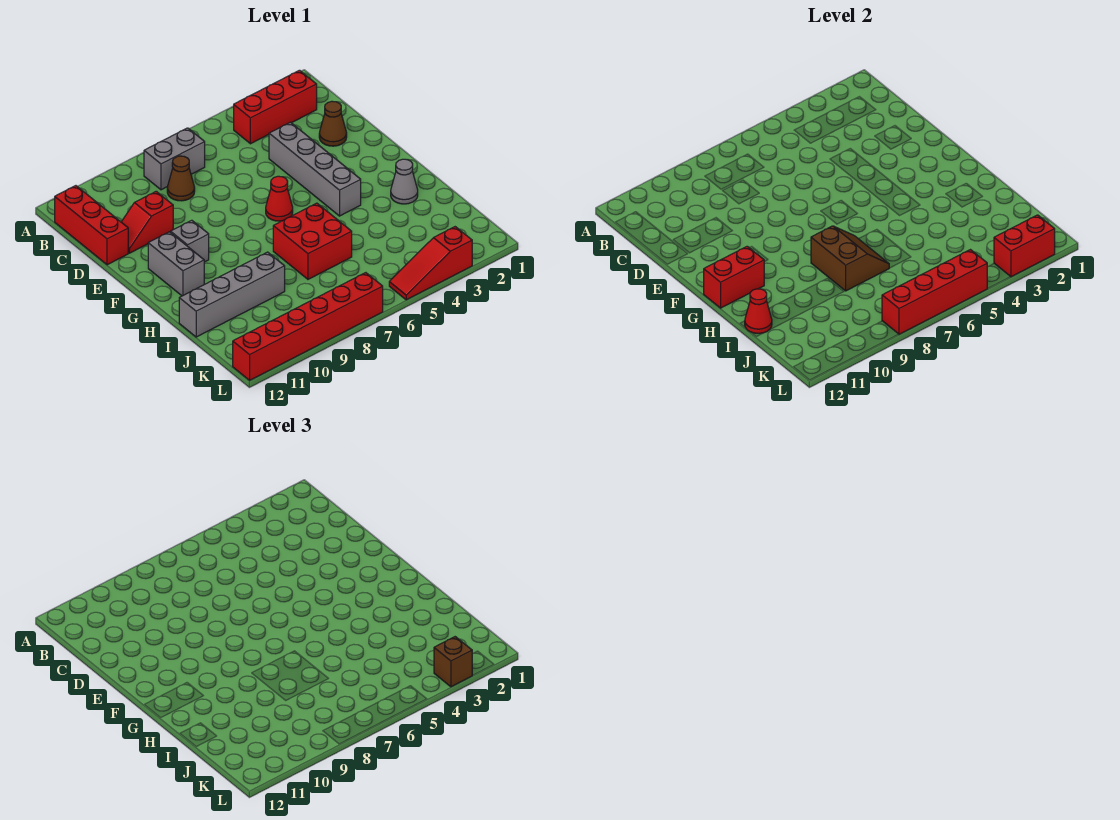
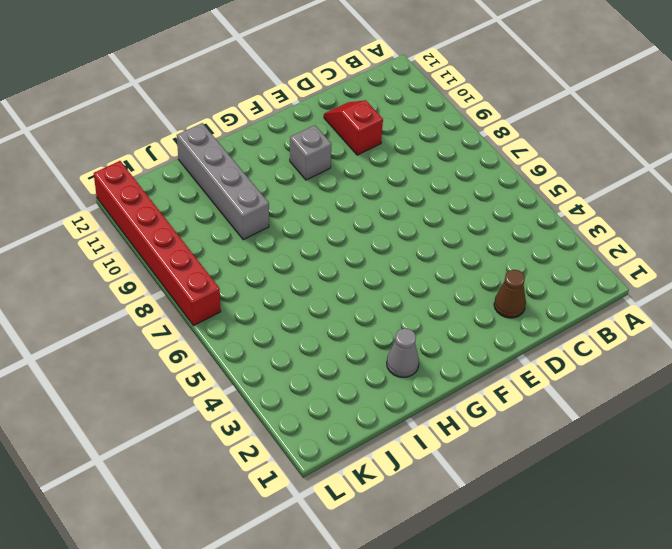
none -> red 1x3 brick [234,70,317,144]
none -> grey 1x2 brick [144,128,205,190]
none -> red 1x3 brick [55,186,128,265]

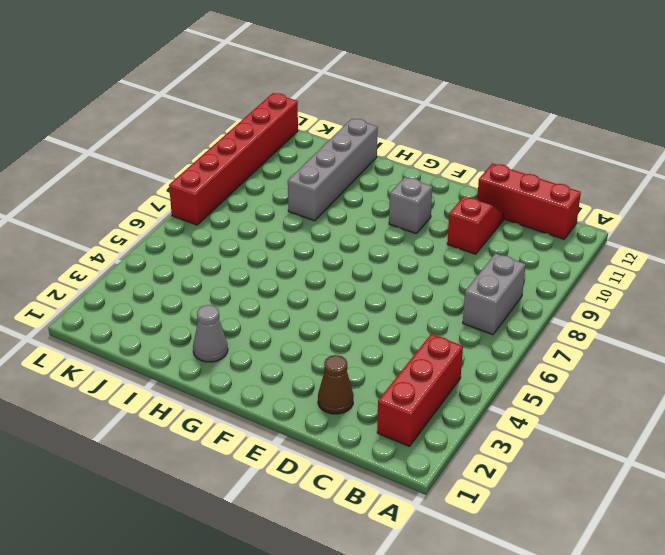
none -> brown 1x1 cone [167,156,195,201]
none -> grey 1x4 brick [269,122,361,216]
none -> red 1x1 cone [266,176,293,221]

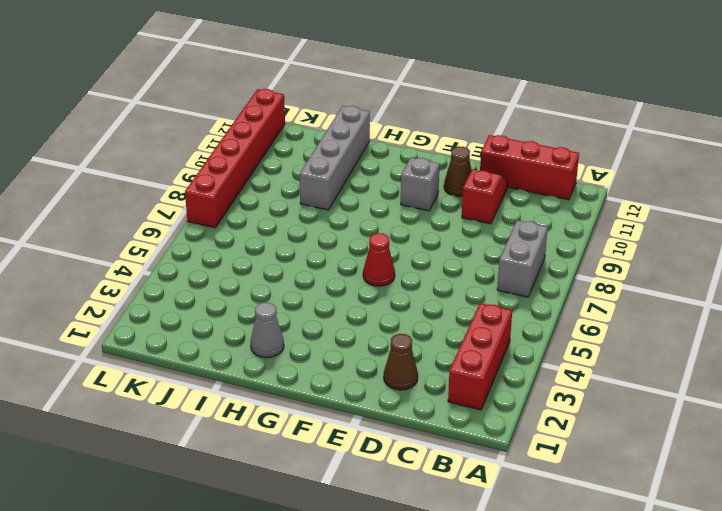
brown 1x1 cone [444,146,471,197] -> brown 1x1 cone moved to [167,156,195,201]
none -> grey 1x4 brick [269,122,361,216]
none -> grey 1x2 brick [148,232,204,296]
none -> red 2x2 brick [273,203,352,279]

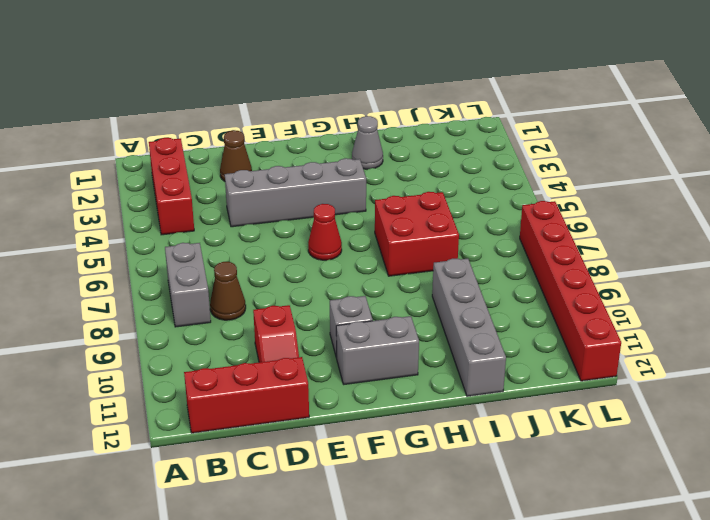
none -> red 1x3 slope [389,227,472,300]
none -> red 1x2 brick [704,246,765,308]
none -> brown 2x2 slope [811,226,889,291]

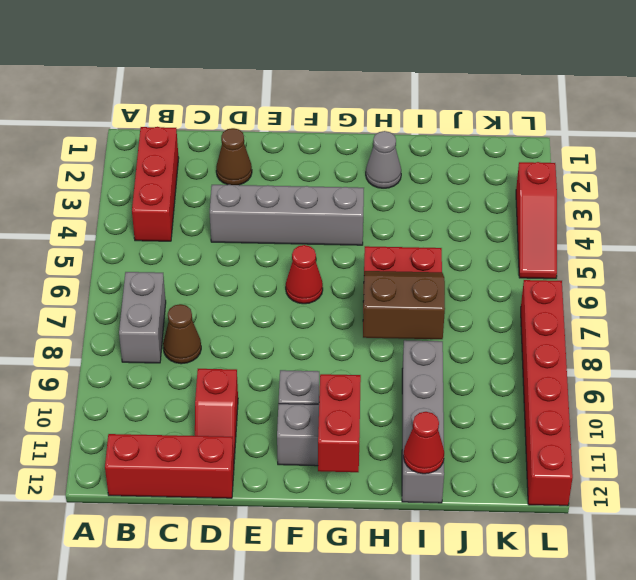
none -> red 1x2 brick [994,215,1055,277]
none -> red 1x4 brick [882,250,988,334]
none -> brown 1x1 brick [434,637,472,687]

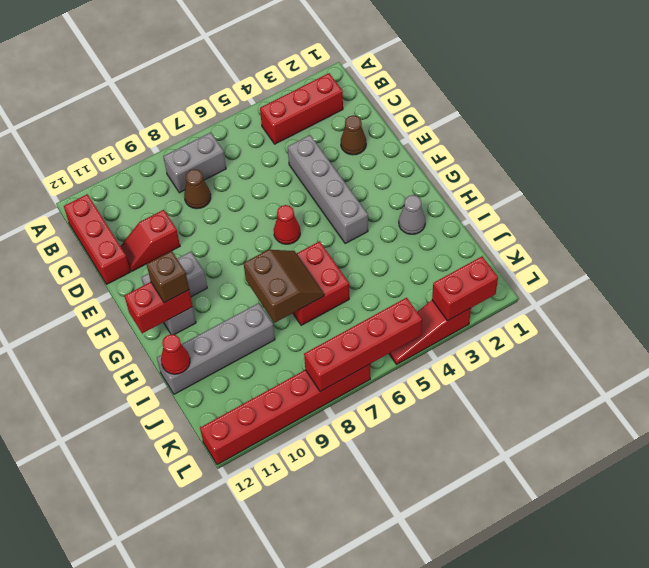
brown 1x1 brick [147,251,189,303] -> brown 1x1 brick moved to [434,637,472,687]

